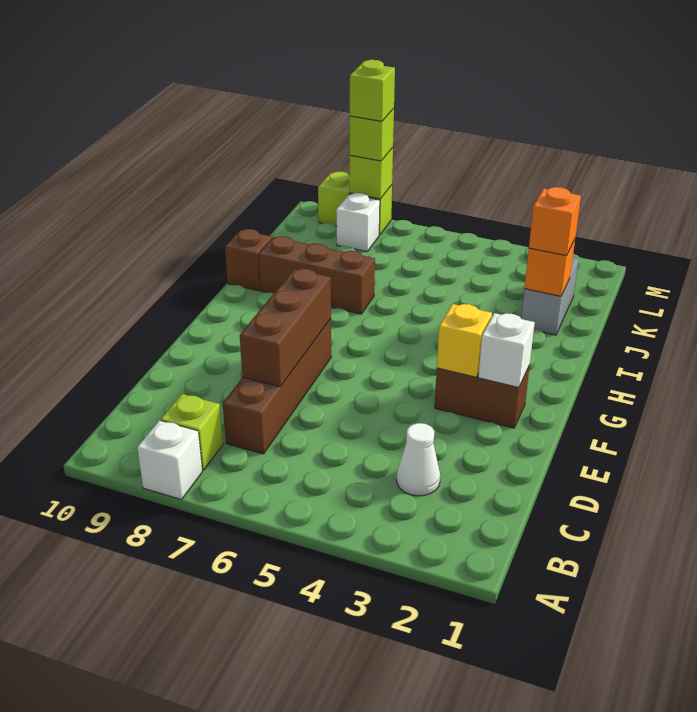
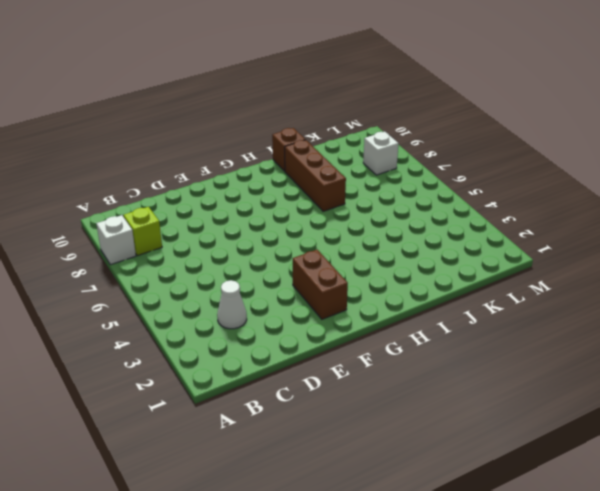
none -> brown 1x4 brick [223,319,331,454]
none -> grey 1x2 brick [521,258,579,335]
none -> lime 1x2 brick [318,172,392,235]

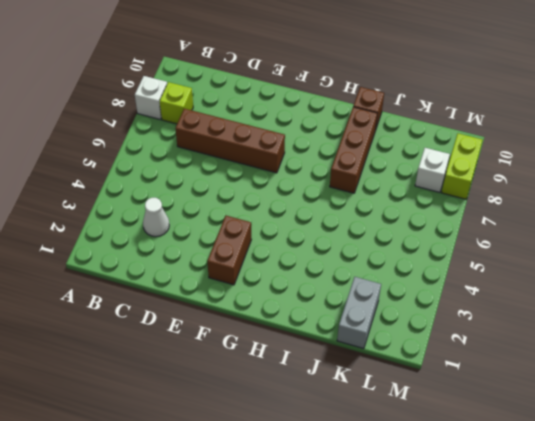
grey 1x2 brick [337,277,381,349] -> grey 1x2 brick turned to [521,258,579,335]
none -> brown 1x3 brick [240,269,331,387]
none -> white 1x1 brick [478,313,535,387]
none -> yellow 1x1 brick [437,304,492,377]

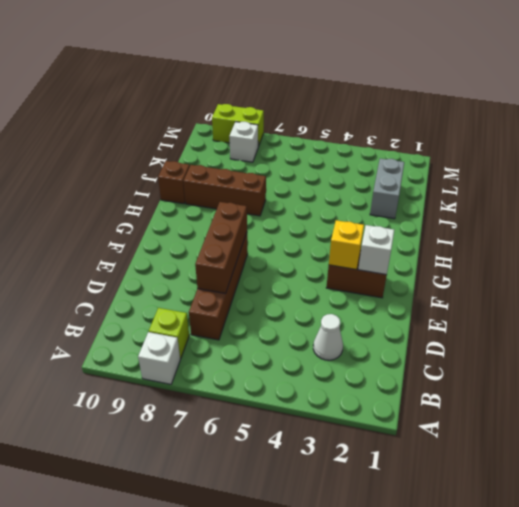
none -> orange 1x1 brick [524,239,575,296]
none -> lime 1x1 brick [349,148,393,199]
none -> orange 1x1 brick [529,187,581,256]

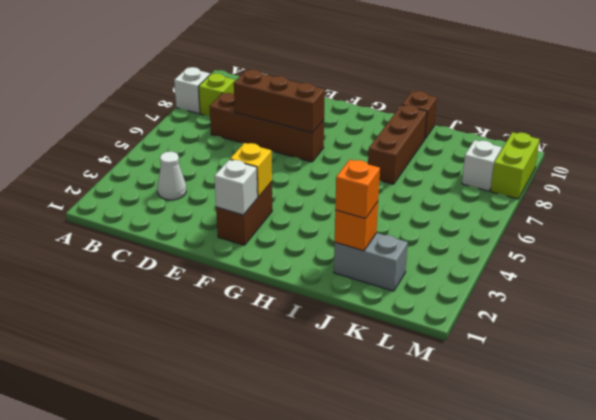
none -> lime 1x1 brick [349,148,393,199]
none -> lime 1x1 brick [350,109,394,161]
none -> lime 1x1 brick [350,60,395,121]

